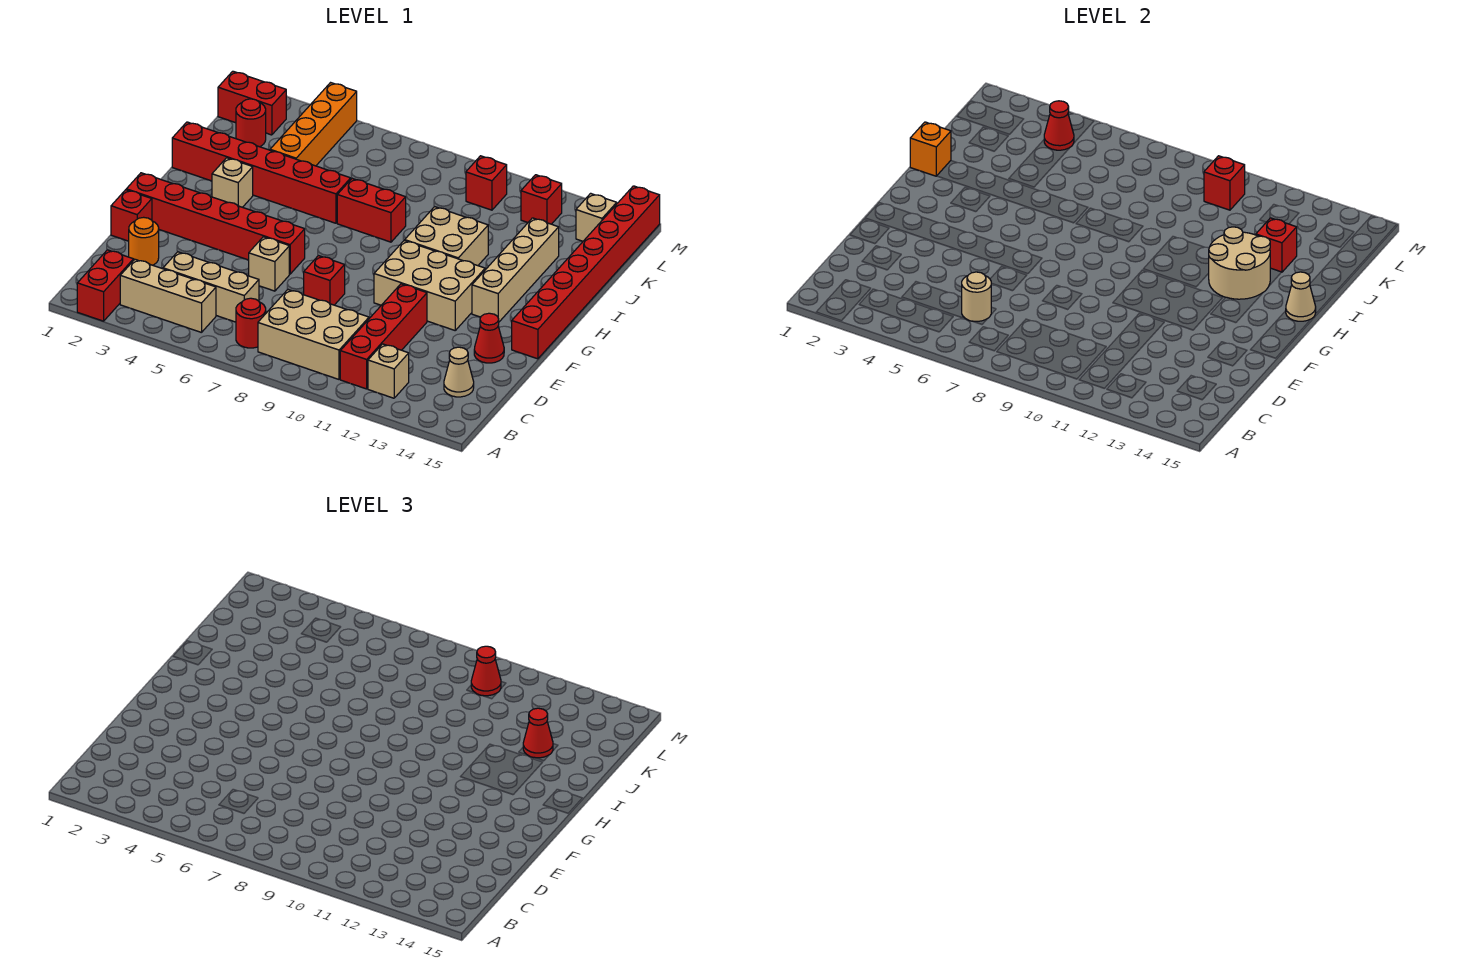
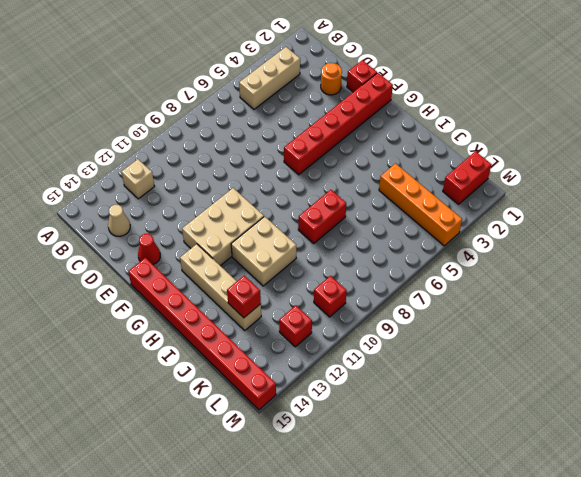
none -> red 1x2 brick [77,250,134,321]
none -> red 1x1 round brick [236,298,266,348]
none -> tan 2x3 brick [258,290,369,379]
none -> red 1x4 brick [340,284,427,389]

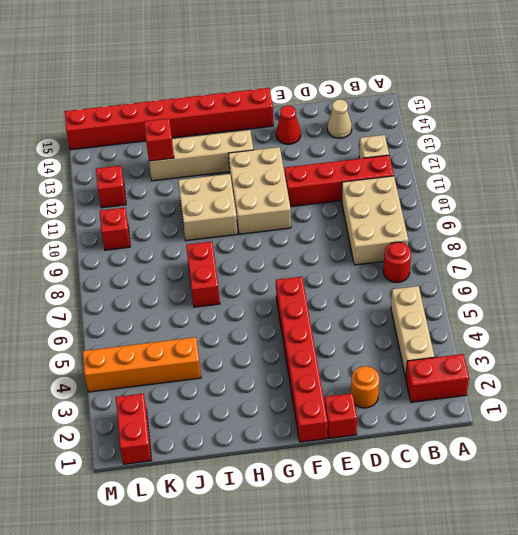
none -> tan 1x3 brick [163,252,259,322]
none -> tan 1x1 brick [249,237,289,291]
none -> red 1x1 brick [304,256,345,305]
none -> tan 1x1 brick [212,158,253,207]

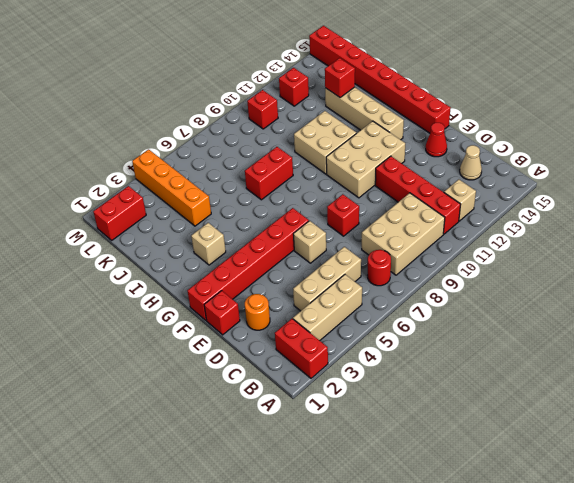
none -> red 1x6 brick [172,122,351,223]
none -> red 1x1 round brick [236,99,266,147]
none -> tan 1x1 brick [576,193,617,241]
none -> tan 1x1 round brick [962,272,992,321]

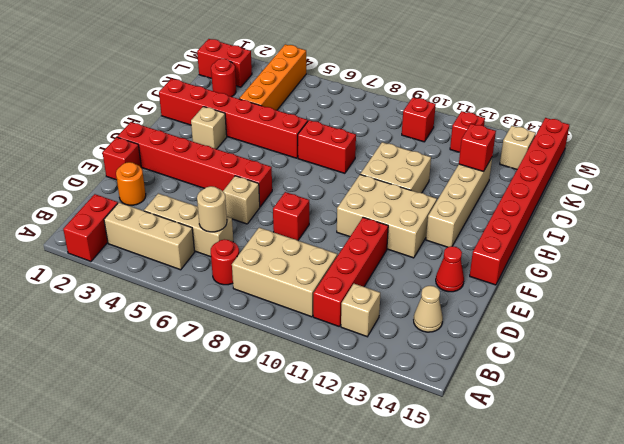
none -> tan 2x2 round brick [1209,227,1270,299]
none -> tan 1x1 cone [1286,272,1316,321]
none -> orange 1x1 brick [910,122,951,176]
none -> red 1x1 cone [1044,101,1074,150]

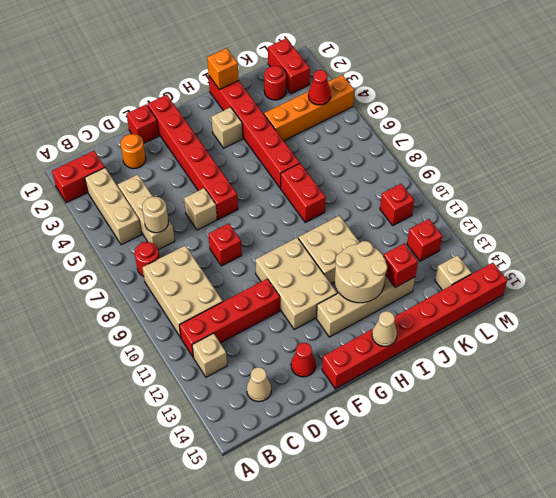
none -> red 1x1 brick [1204,156,1245,210]
none -> red 1x1 cone [523,708,553,758]
none -> red 1x1 cone [471,646,501,696]

